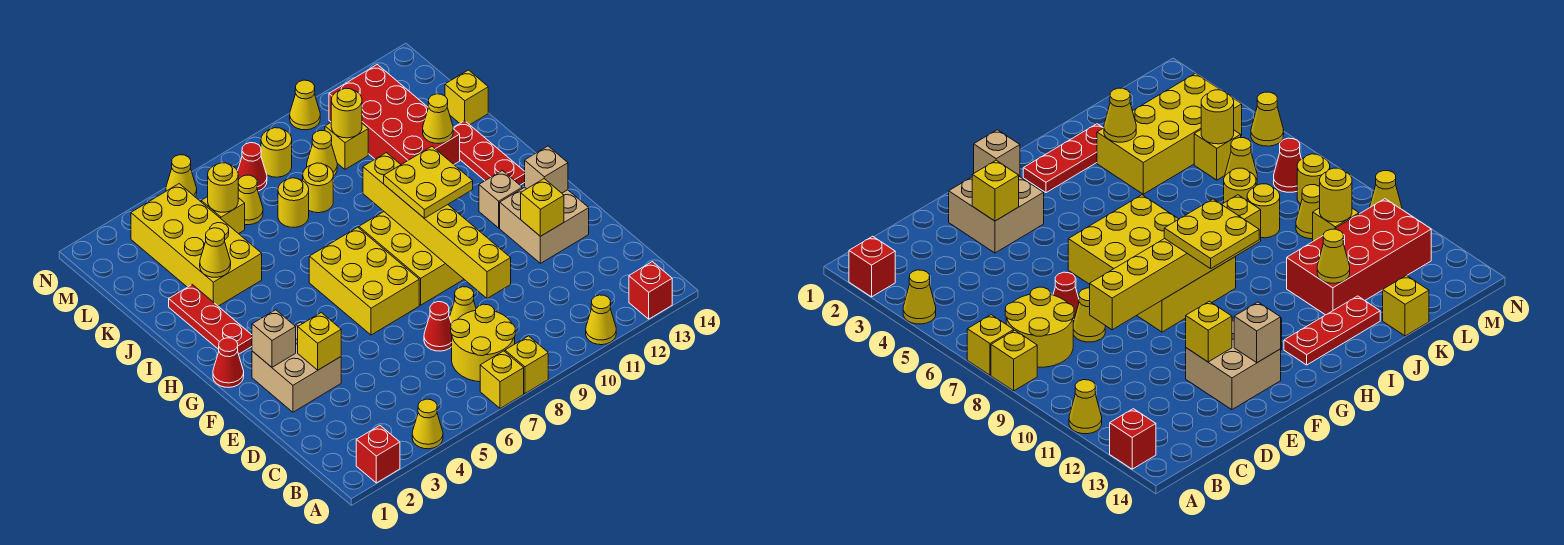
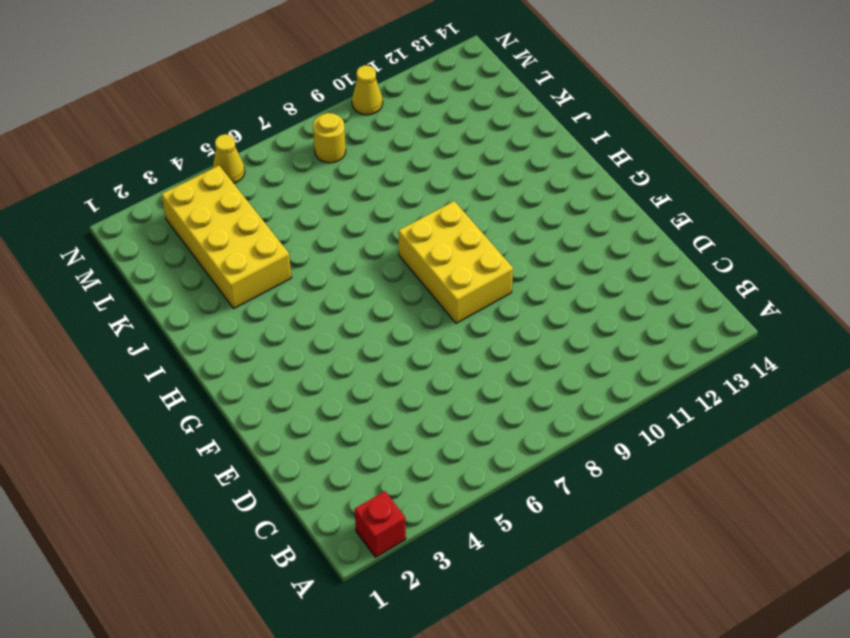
none -> yellow 1x1 cone [412,399,443,449]
none -> yellow 1x1 brick [480,351,524,409]
none -> yellow 1x1 brick [505,336,548,394]
none -> yellow 1x1 cone [586,295,616,345]

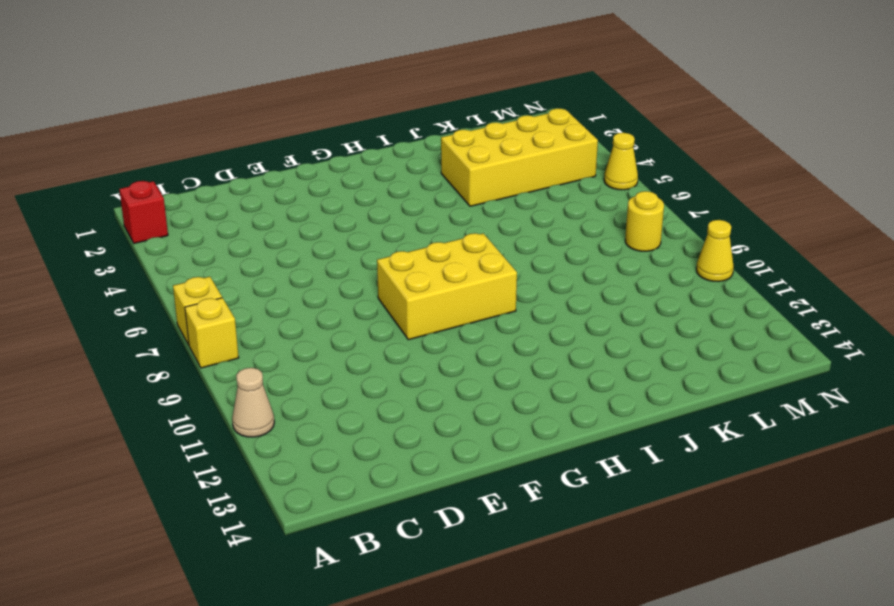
tan 1x1 cone [232,368,274,437] -> yellow 1x1 cone [586,295,616,345]
none -> yellow 1x1 cone [412,399,443,449]
none -> red 1x1 brick [629,262,672,319]
none -> yellow 2x2 round brick [451,304,515,382]
none -> red 1x1 cone [424,302,452,351]

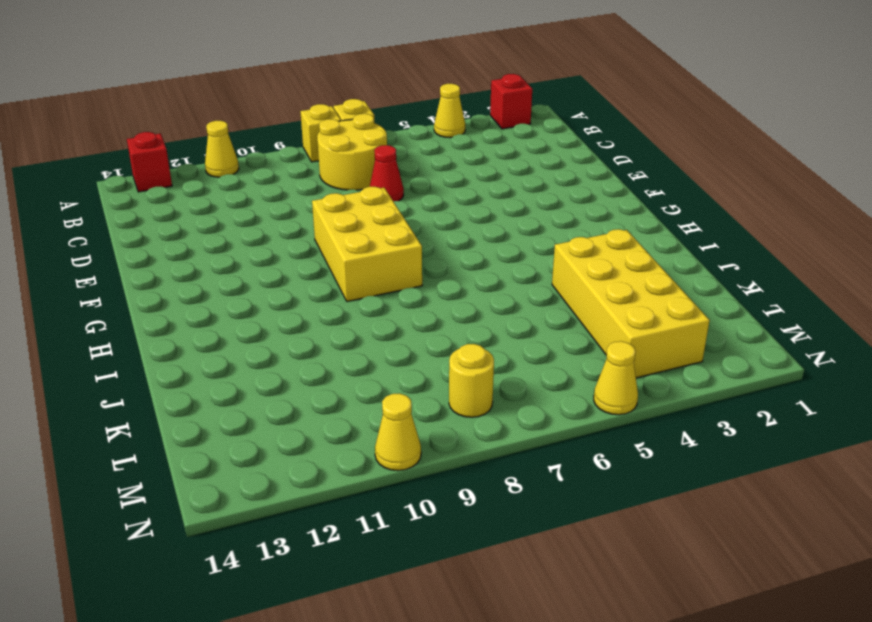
none -> yellow 1x1 cone [450,287,476,323]
none -> tan 2x2 brick [252,322,341,412]
none -> tan 2x2 brick [500,187,589,263]
none -> yellow 2x3 brick [309,227,419,335]

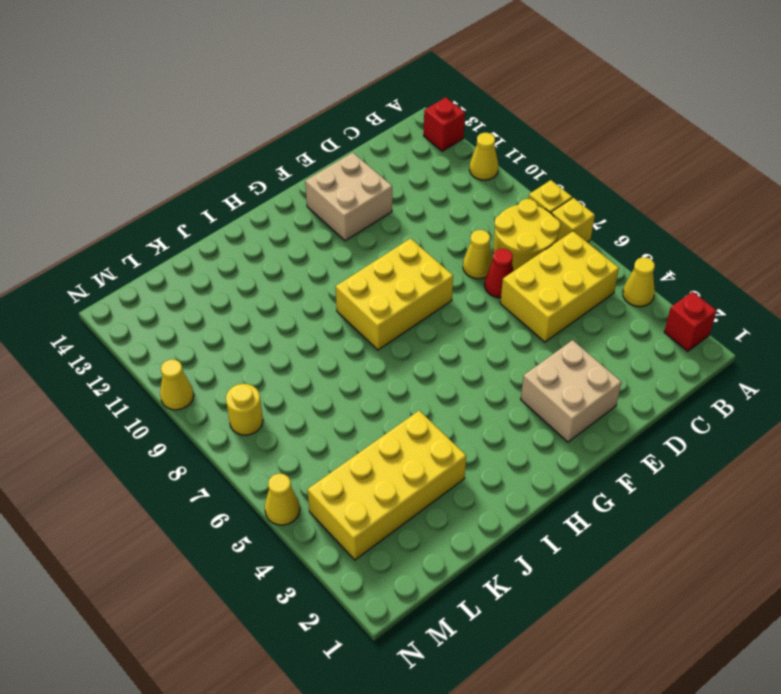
yellow 2x3 brick [500,231,619,342] -> yellow 2x3 brick moved to [309,227,419,335]
none -> red 1x1 cone [213,338,244,387]
none -> tan 1x1 brick [479,171,522,228]
none -> red 1x3 plate [169,285,252,354]
none -> red 1x3 plate [453,121,525,185]

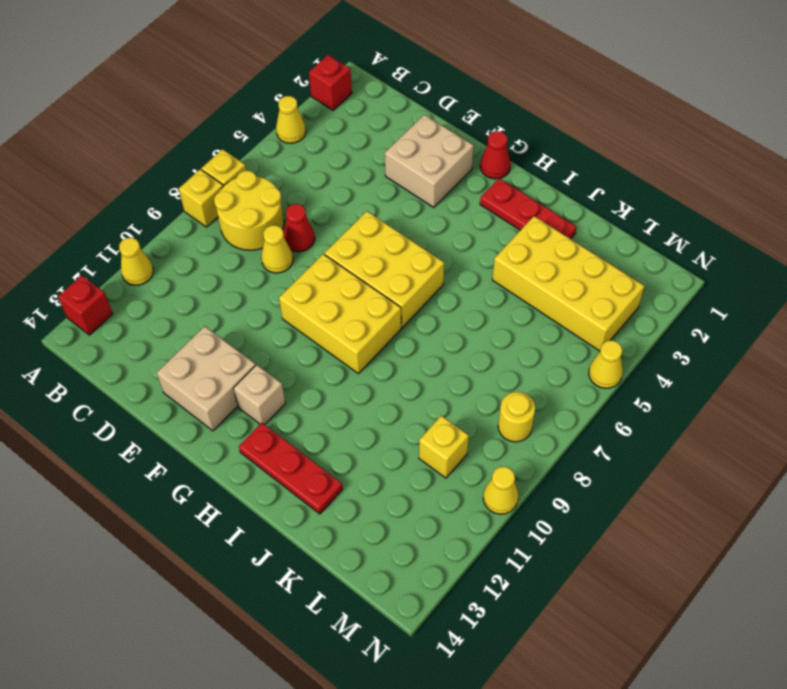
none -> red 2x4 brick [329,65,460,165]
none -> yellow 1x1 round brick [278,178,309,228]
none -> yellow 1x1 round brick [303,163,333,213]
none -> yellow 1x1 brick [445,70,488,125]

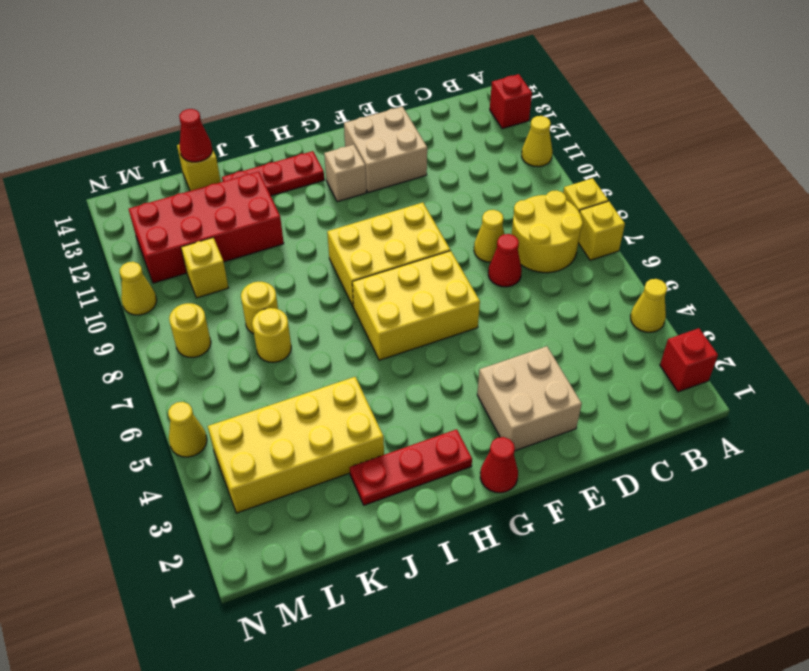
red 1x1 cone [179,109,212,162] -> red 1x1 cone moved to [238,143,267,191]
none -> yellow 1x1 brick [201,197,245,234]
none -> yellow 1x1 cone [238,175,263,225]
none -> yellow 1x1 cone [307,131,337,176]
none -> yellow 1x6 brick [363,153,511,298]

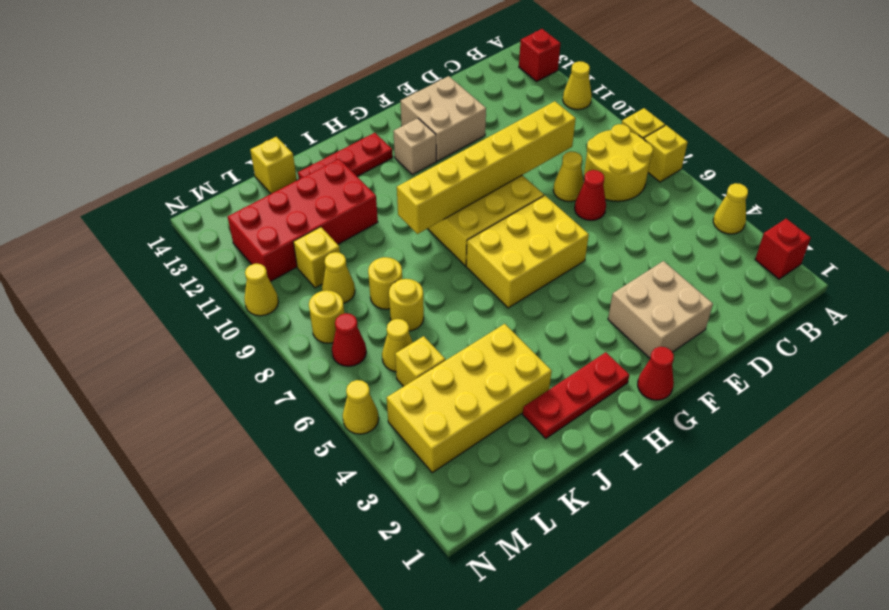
none -> yellow 1x1 brick [298,313,341,370]
none -> yellow 1x1 brick [521,179,564,236]
none -> tan 1x1 brick [252,310,296,367]
none -> tan 1x1 brick [525,146,568,193]

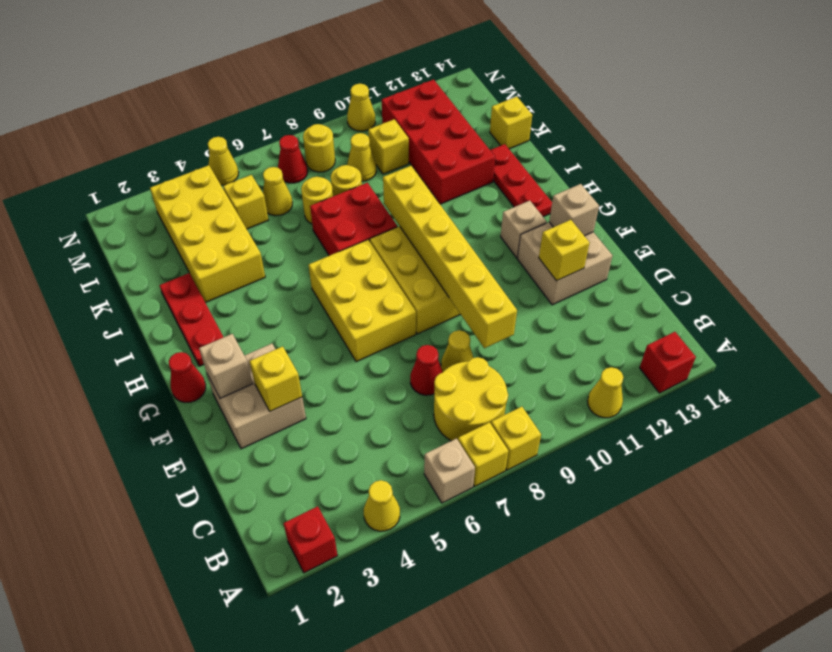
tan 1x1 brick [424,439,475,503] -> none
red 2x2 brick [310,183,397,256] -> none
none -> yellow 1x1 cone [200,228,231,277]
none -> yellow 1x1 cone [423,94,453,144]
none -> yellow 1x1 round brick [208,163,238,212]
none -> yellow 1x1 round brick [331,88,362,138]

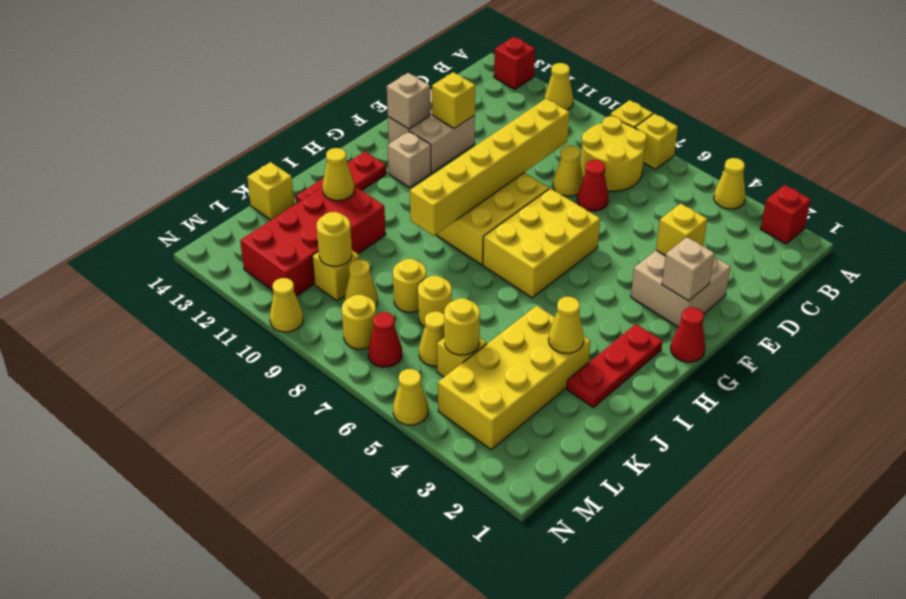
none -> yellow 2x2 plate [384,147,473,218]

